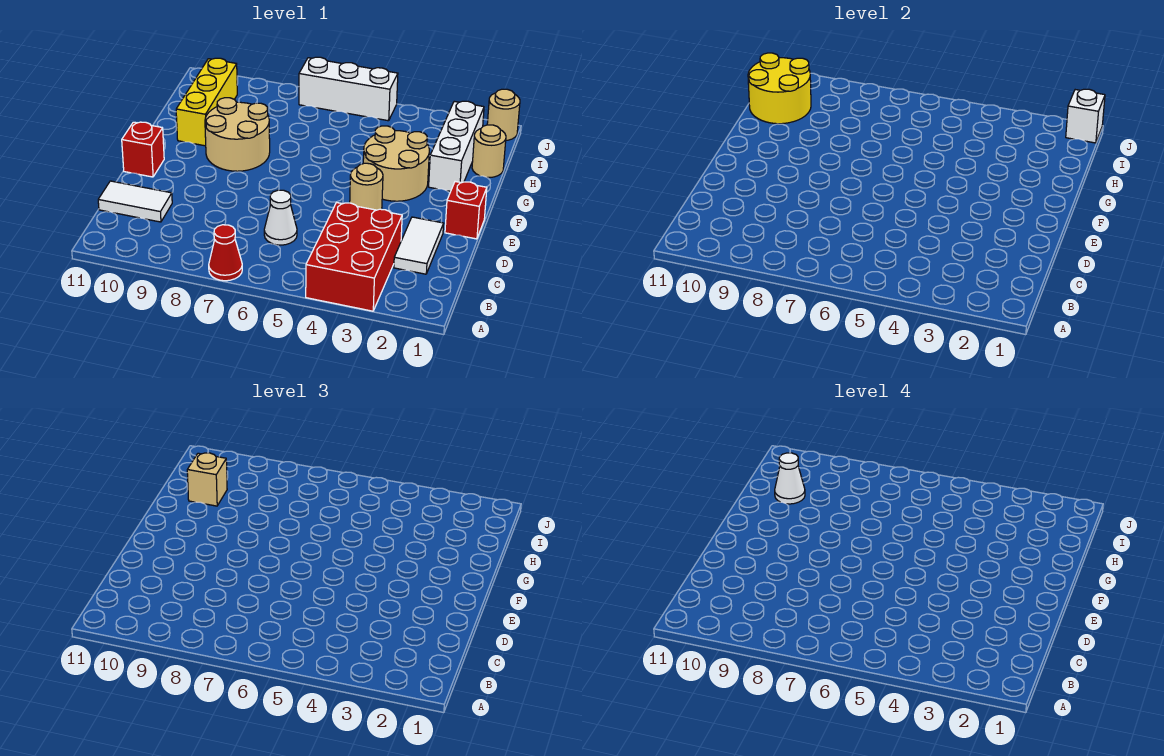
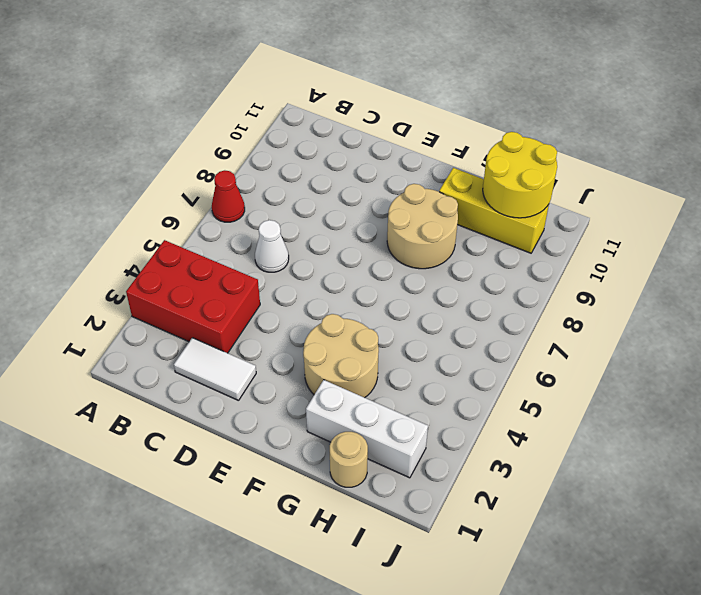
none -> white 1x2 tile [98,181,172,222]
none -> red 1x1 brick [445,182,487,239]
none -> tan 1x1 round brick [350,163,383,210]

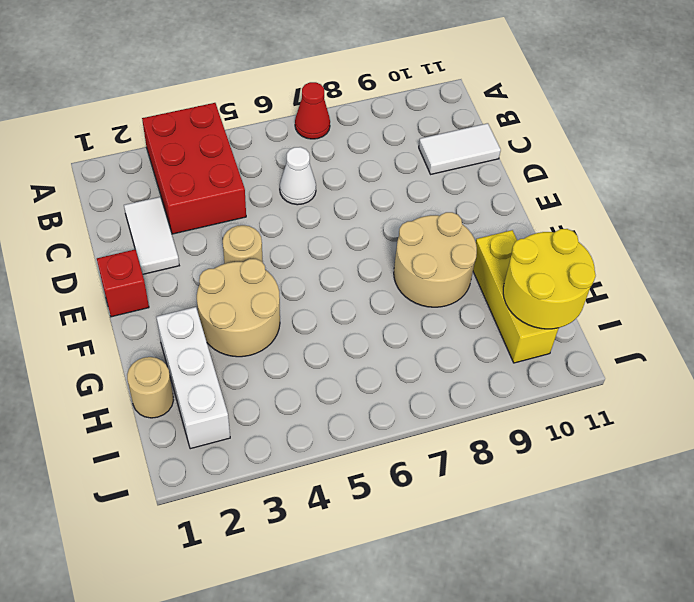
none -> red 1x1 brick [122,122,164,177]
none -> tan 1x1 round brick [487,89,520,140]
none -> white 1x3 brick [299,57,398,121]

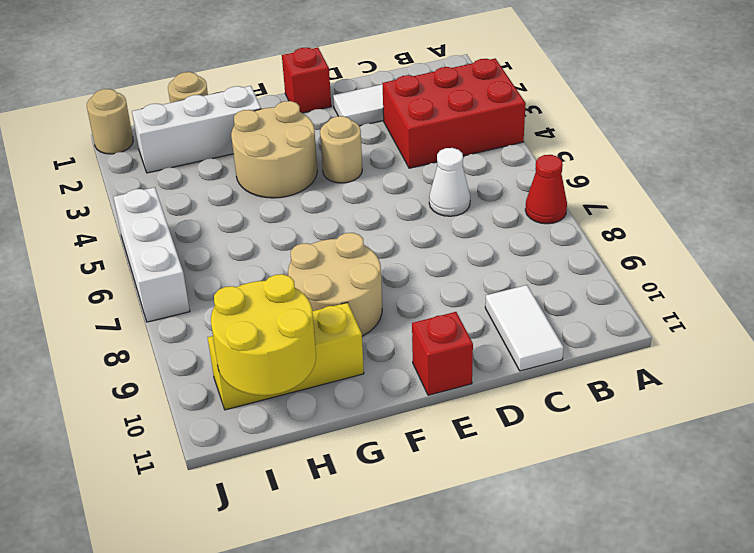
none -> white 1x1 brick [1066,89,1105,143]
none -> tan 1x1 brick [187,453,227,506]
none -> white 1x1 cone [775,453,805,504]

